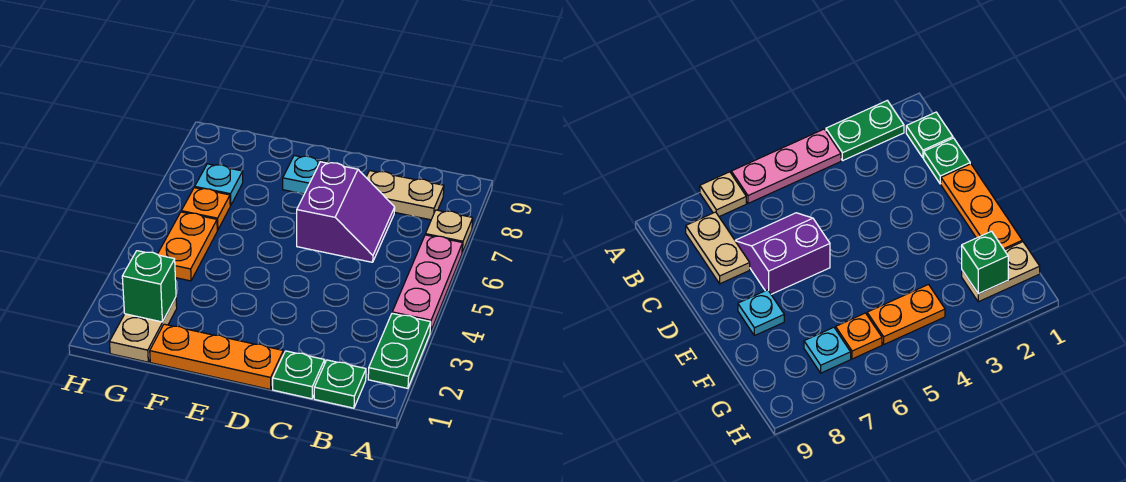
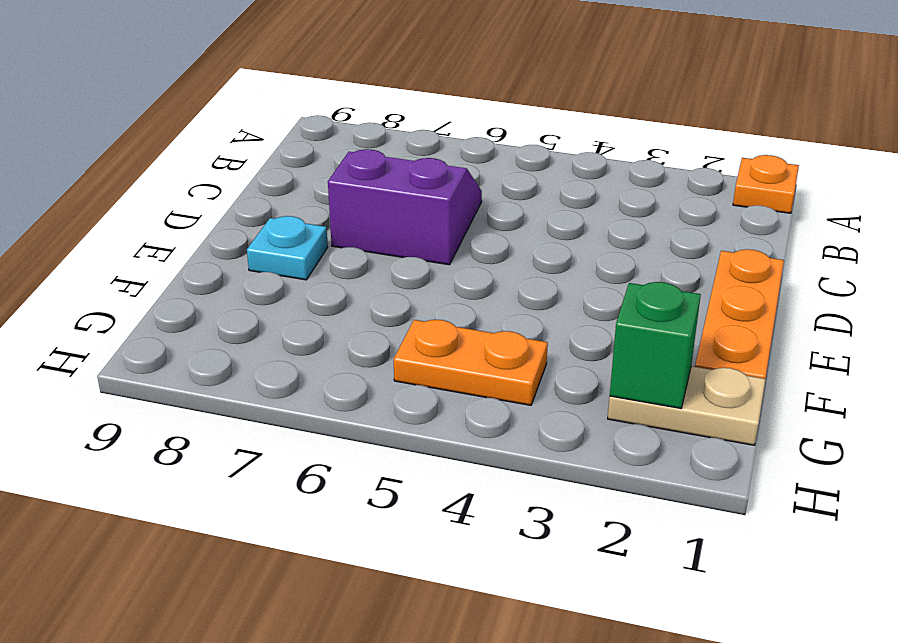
orange 1x1 plate [733,155,799,213] -> orange 1x1 plate moved to [181,188,231,230]
none -> green 1x2 plate [368,313,431,388]
none -> pink 1x3 plate [392,235,463,332]
none -> tan 1x1 plate [425,210,473,253]

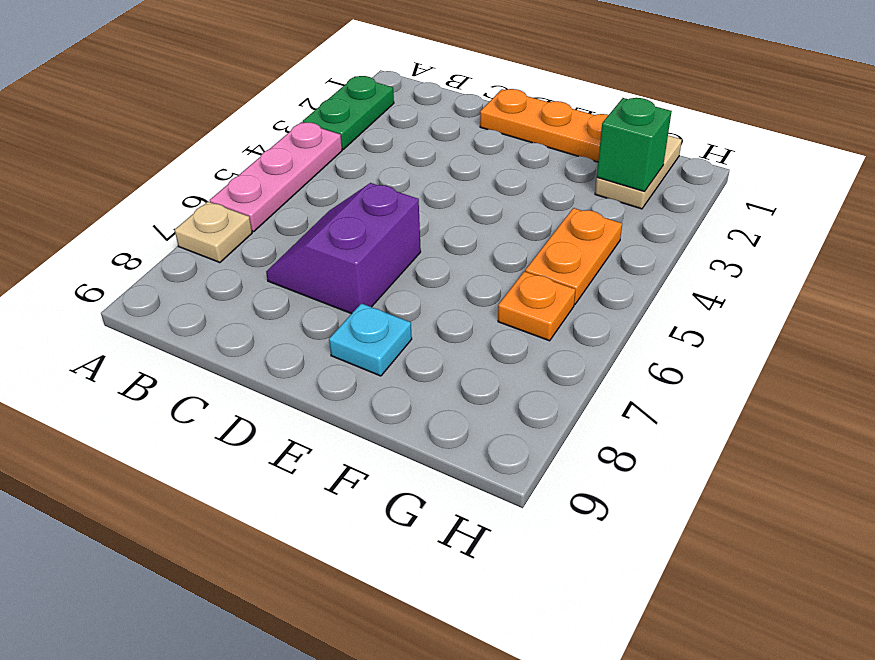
none -> green 1x1 plate [314,360,366,408]
none -> tan 1x2 plate [366,171,444,220]
none -> green 1x1 plate [273,351,325,399]

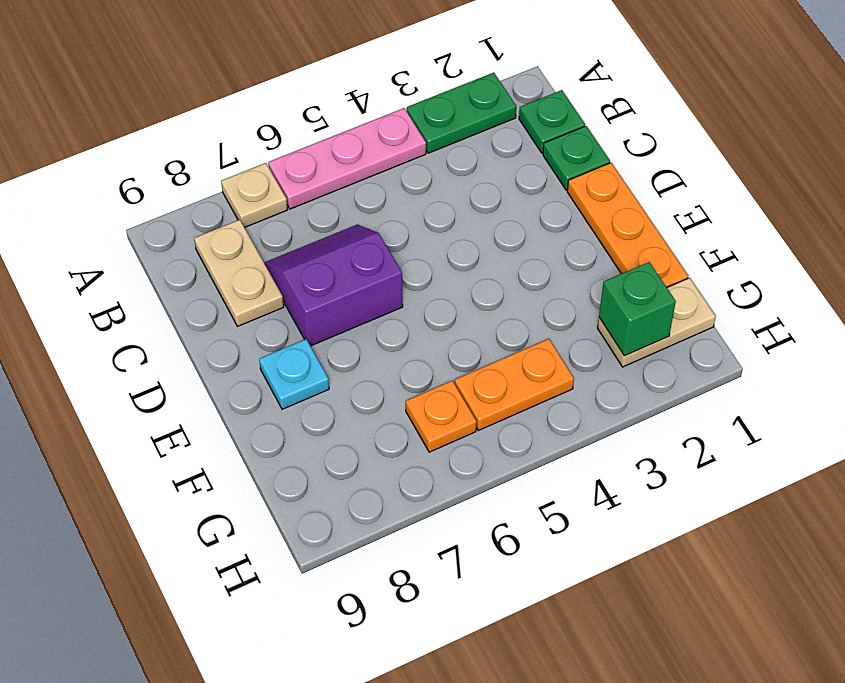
none -> cyan 1x1 plate [195,164,243,205]

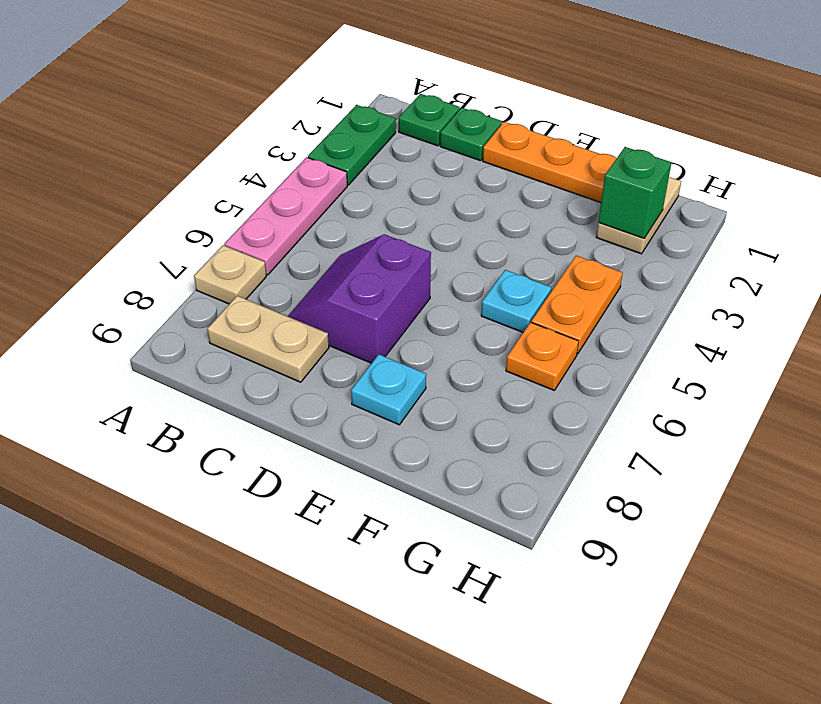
cyan 1x1 plate [481,270,551,332] -> cyan 1x1 plate moved to [195,164,243,205]

